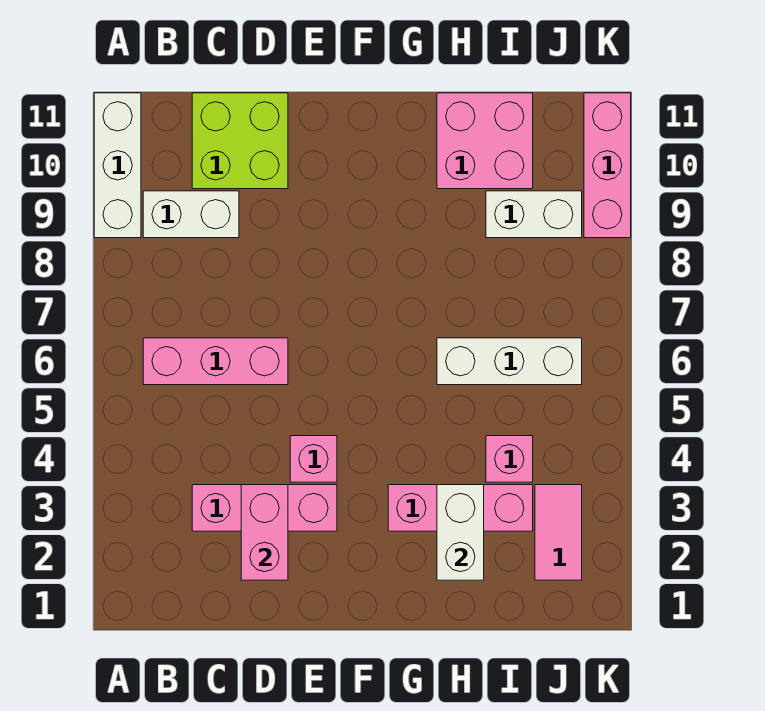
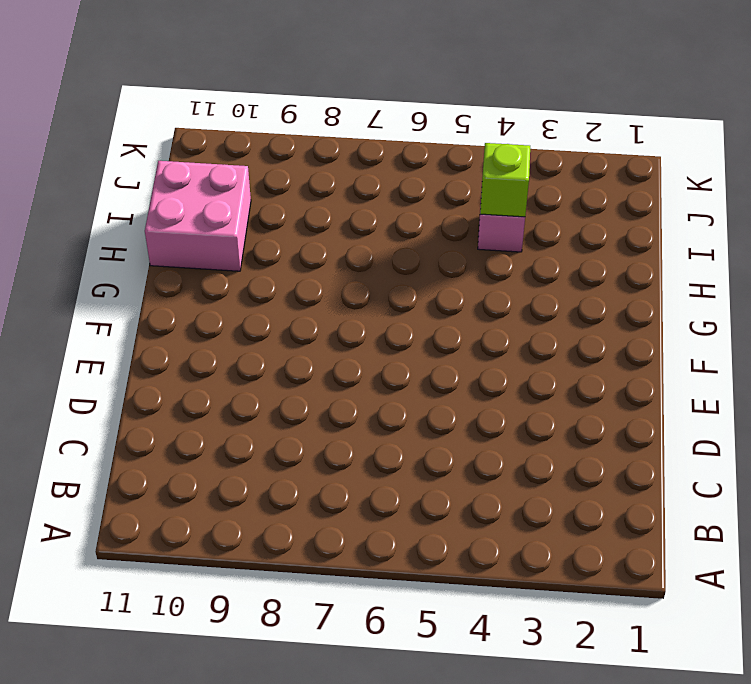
lime 1x1 brick [480,143,530,217] -> none
none -> white 1x3 brick [94,93,141,238]
none -> pink 1x3 brick [143,338,288,385]
none -> white 1x2 brick [143,191,239,238]

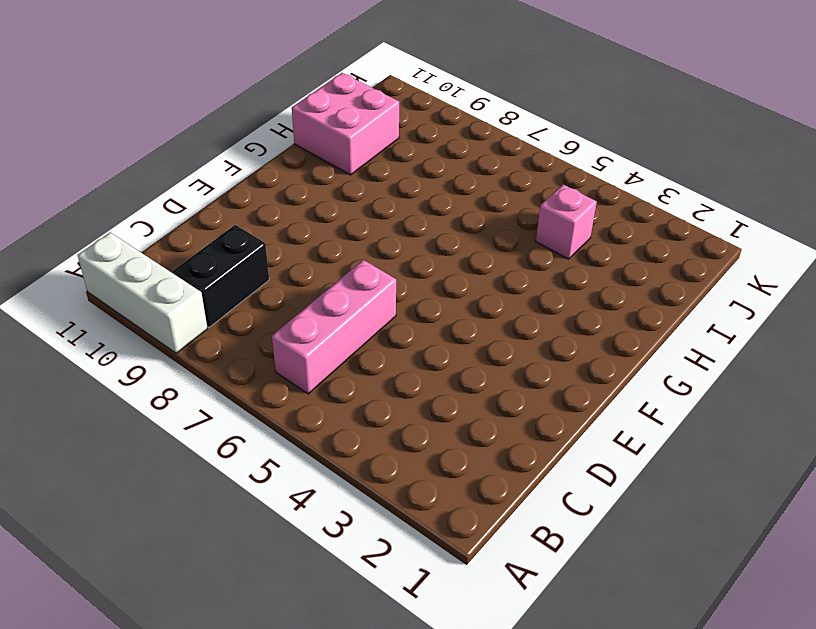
black 1x2 brick [173,225,269,327] -> white 1x2 brick [143,191,239,238]
none -> pink 1x3 brick [192,485,337,531]
none -> lime 2x2 brick [192,93,288,189]
none -> pink 1x1 brick [290,436,337,482]

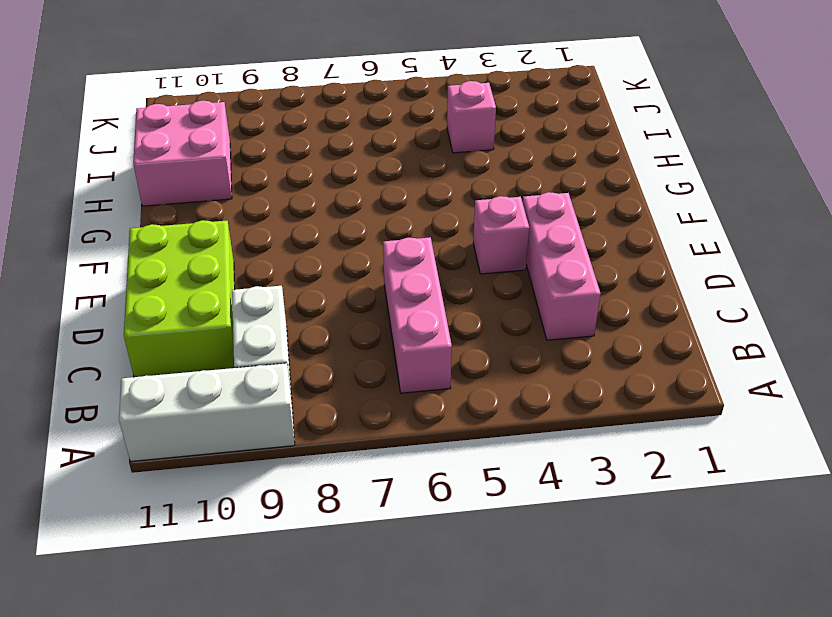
lime 2x3 brick [124,220,235,377] -> lime 2x2 brick [192,93,288,189]
none -> pink 1x3 brick [388,485,533,531]
none -> white 1x3 brick [437,338,582,385]
none -> white 1x2 brick [486,191,582,238]

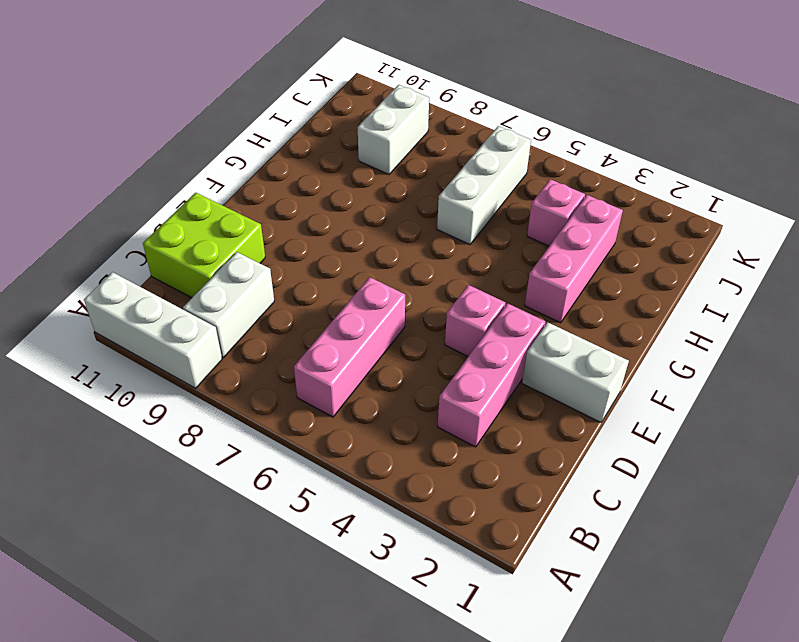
white 1x2 brick [522,322,629,422] -> white 1x2 brick moved to [437,485,484,580]
none -> pink 2x2 brick [437,93,533,189]
none -> pink 1x2 tile [535,485,582,580]
none -> pink 1x3 brick [584,93,631,238]

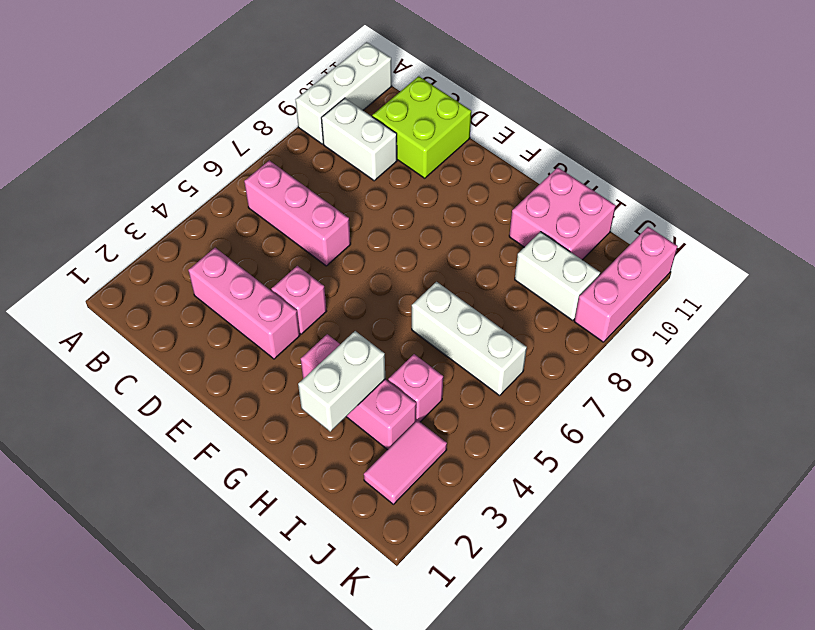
none -> pink 1x2 brick [241,485,288,580]

